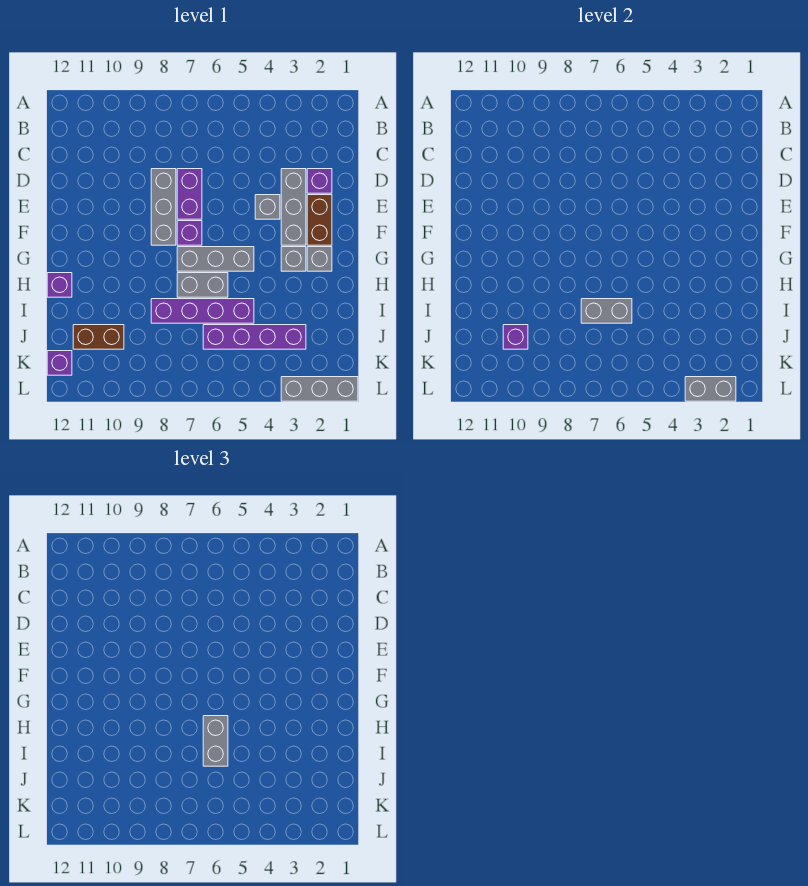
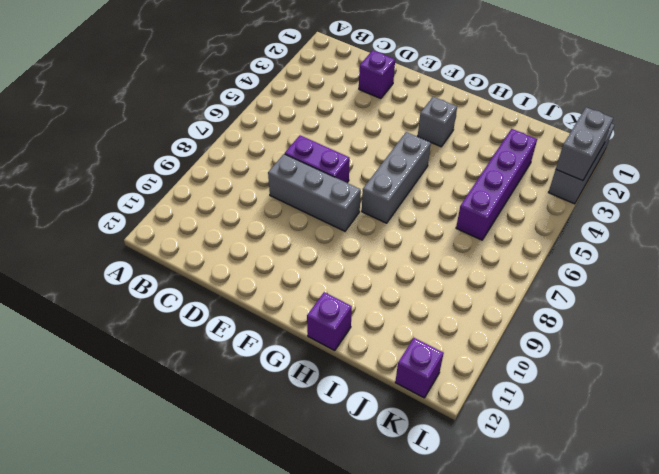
none -> grey 1x3 brick [281,169,306,245]
none -> brown 1x2 brick [307,195,332,245]
none -> grey 1x1 brick [255,195,280,219]

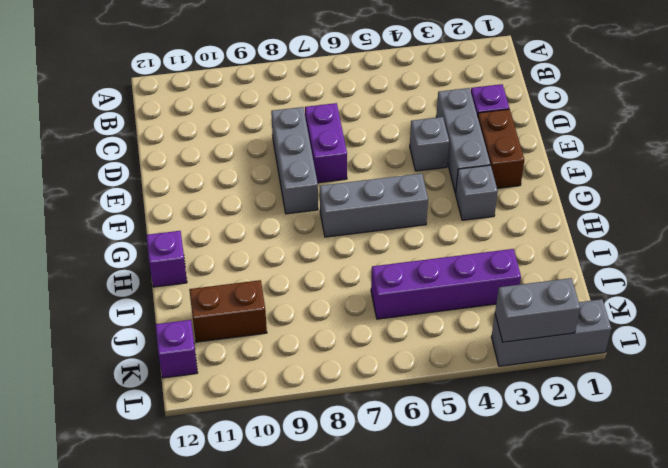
none -> purple 1x1 brick [177,221,202,245]
none -> grey 1x1 brick [307,247,332,271]
none -> grey 1x2 brick [177,273,228,297]

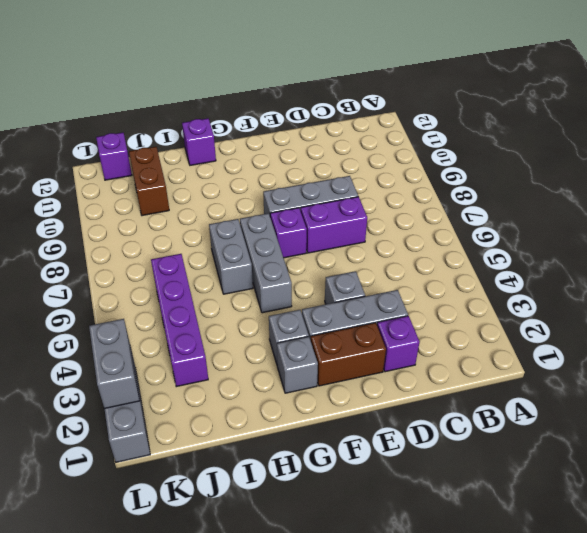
none -> purple 1x4 brick [151,299,254,323]
none -> grey 1x2 brick [581,299,632,323]
none -> purple 1x1 brick [503,325,528,349]

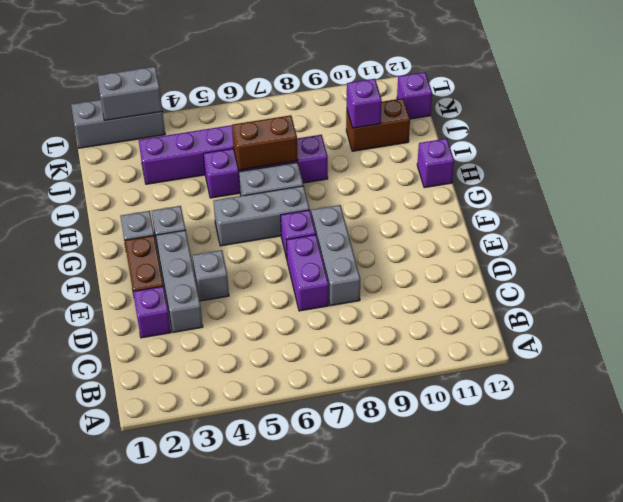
brown 1x2 brick [232,115,298,170] -> grey 1x2 brick [581,299,632,323]
none -> grey 1x2 brick [203,716,228,766]

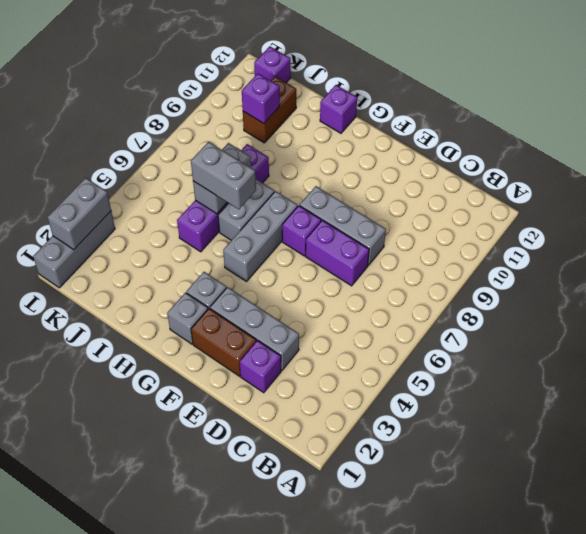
none -> grey 1x1 brick [255,195,280,219]
none -> purple 1x4 brick [203,325,306,349]

